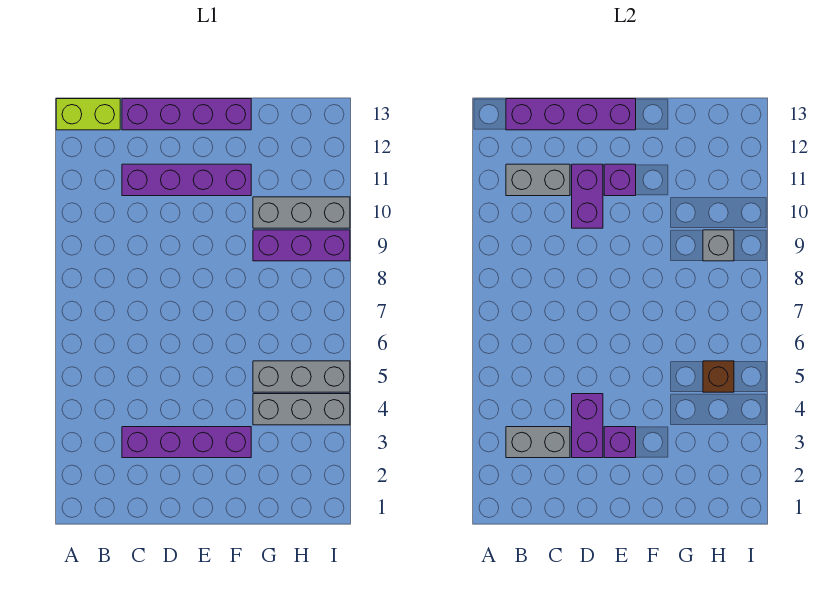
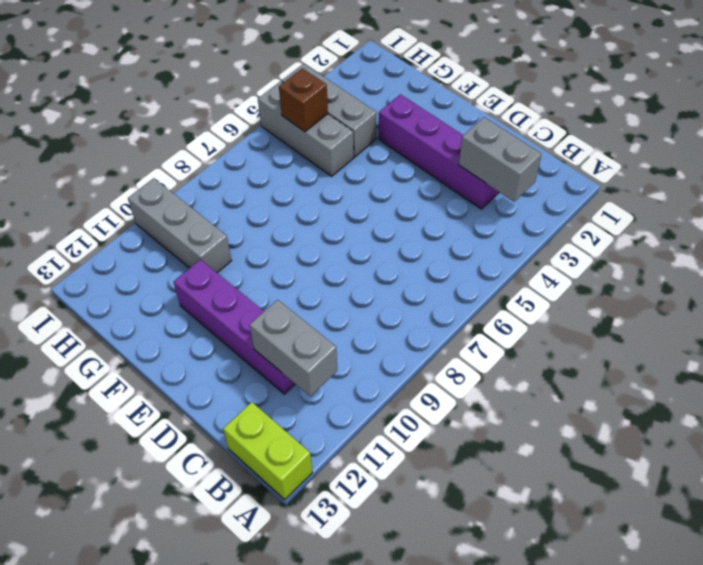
none -> purple 1x4 brick [122,99,251,130]
none -> purple 1x3 brick [253,230,350,261]
none -> purple 1x4 brick [506,99,636,130]

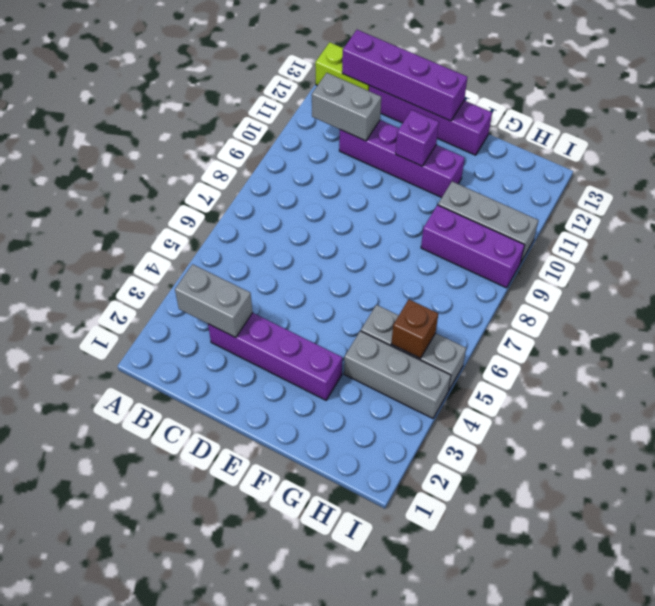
none -> purple 1x2 brick [572,394,603,458]
none -> purple 1x2 brick [572,164,603,228]
none -> purple 1x1 brick [604,427,636,458]

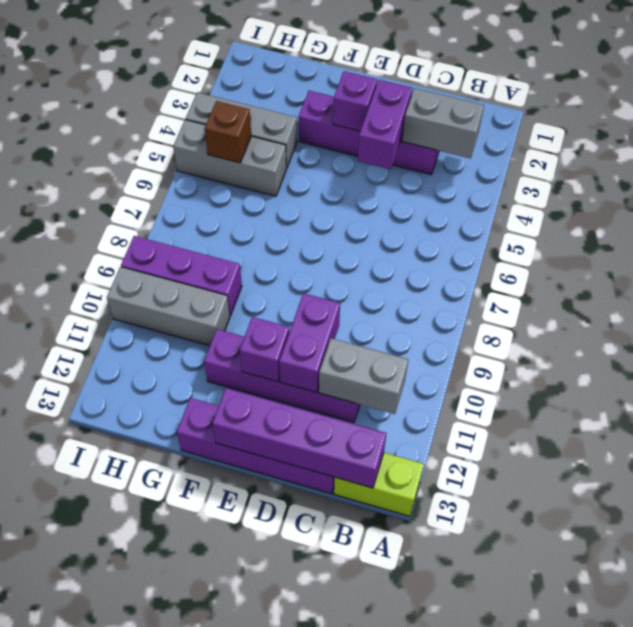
none -> grey 1x1 brick [703,230,734,261]

